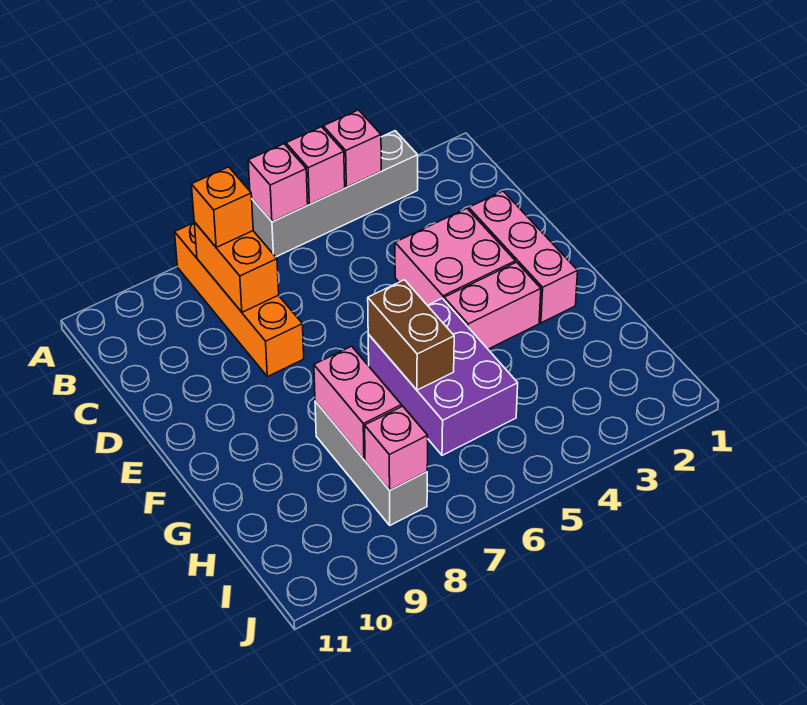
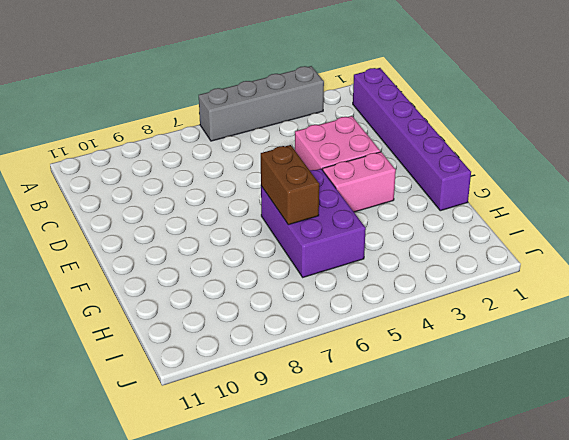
purple 1x6 brick [353,68,471,211] -> none
none -> orange 1x4 brick [175,223,304,377]
none -> pink 1x3 brick [469,191,578,323]
none -> grey 1x3 brick [315,401,427,525]

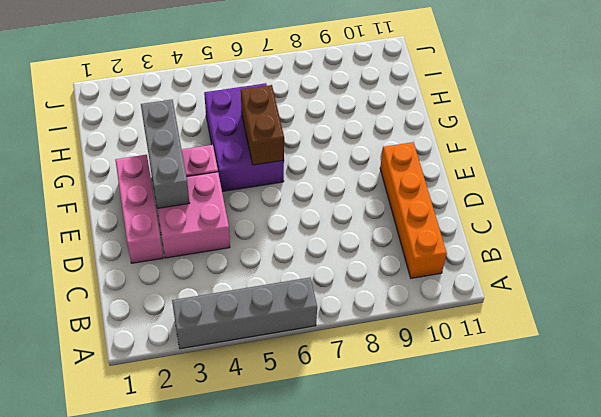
orange 1x4 brick [380,142,447,278] -> orange 1x4 brick moved to [175,223,304,377]
grey 1x3 brick [141,100,189,209] -> grey 1x3 brick moved to [315,401,427,525]
none -> pink 1x1 brick [323,110,381,187]
none -> pink 1x1 brick [286,127,345,204]
none -> pink 1x1 brick [248,144,308,222]

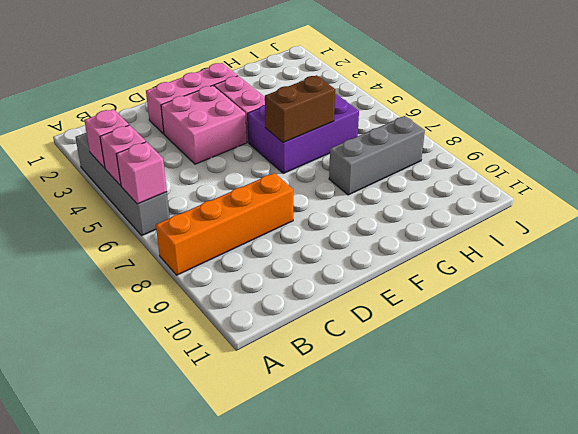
none -> orange 1x2 brick [194,222,279,312]
none -> pink 1x2 brick [314,346,402,459]
none -> pink 1x1 brick [365,406,428,490]

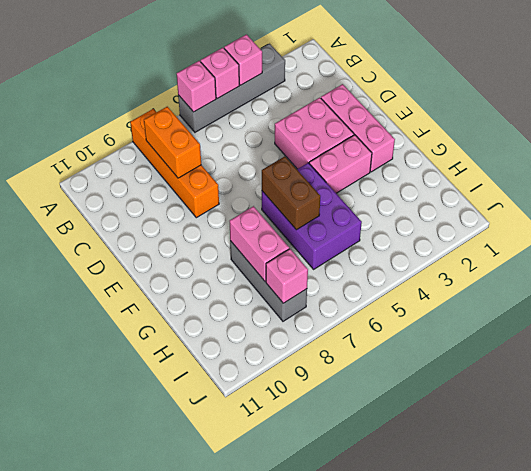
none -> orange 1x1 brick [192,167,253,247]

